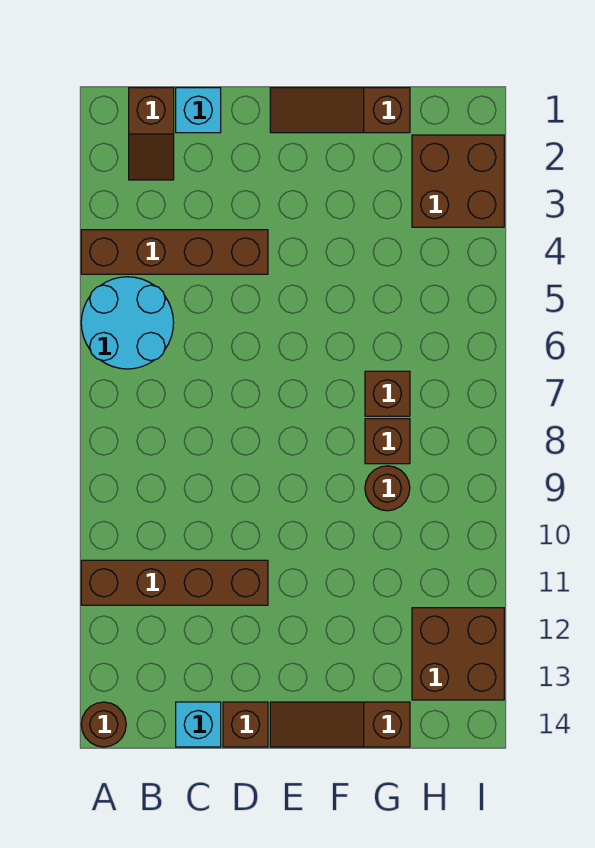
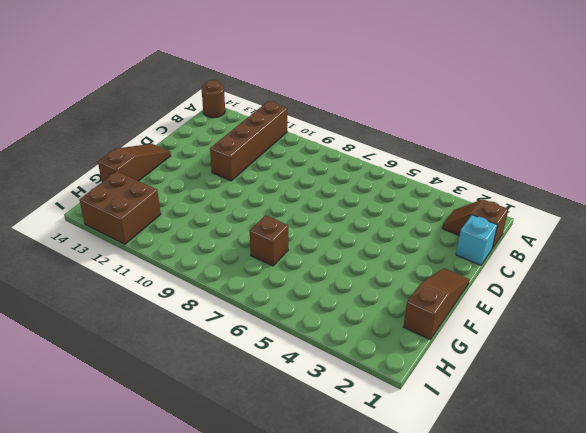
none -> brown 1x4 brick [81,230,268,274]
none -> cyan 2x2 round brick [81,277,174,369]
none -> cyan 1x1 brick [176,702,221,747]

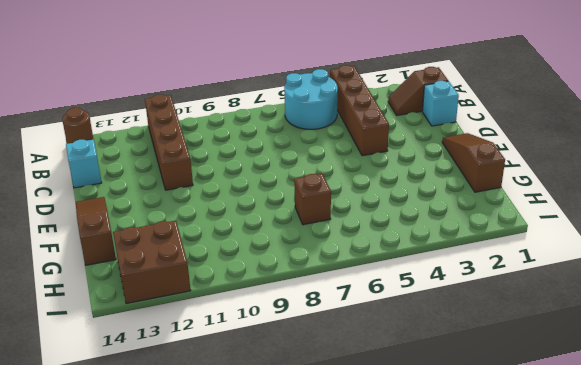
none -> brown 1x1 brick [223,702,268,747]
none -> brown 1x1 brick [365,419,410,464]
none -> brown 1x1 round brick [365,466,410,511]

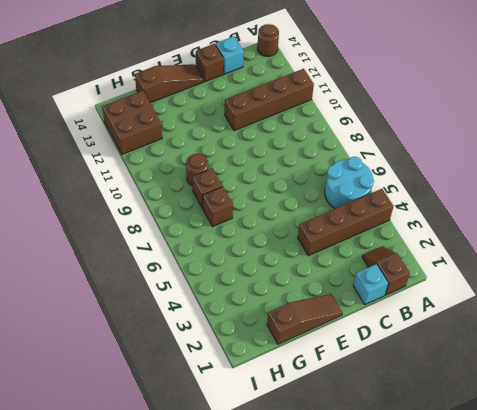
none -> brown 2x2 brick [412,135,504,227]

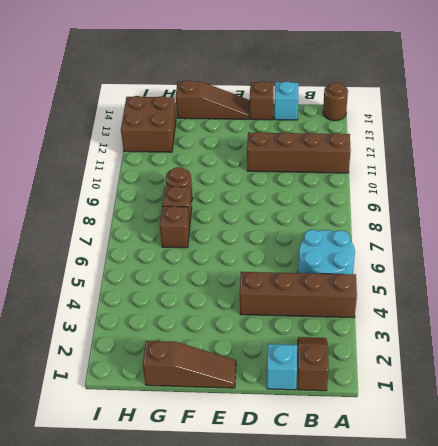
none -> brown 2x2 brick [412,135,504,227]

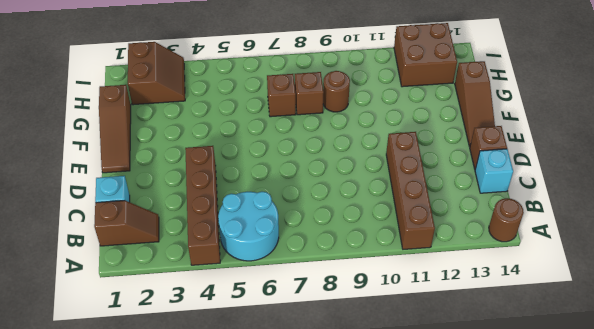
brown 2x2 slope [128,42,185,105] -> brown 2x2 brick [412,135,504,227]

